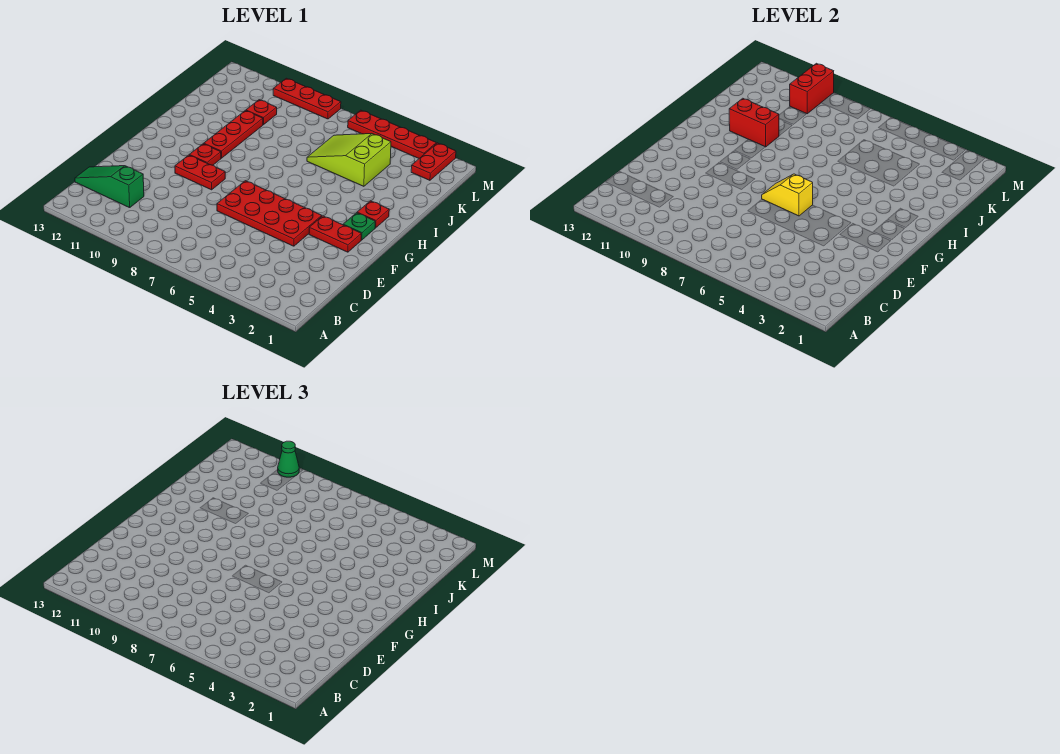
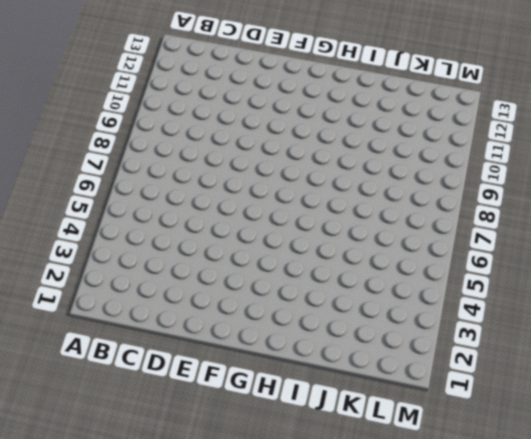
none -> green 1x3 slope [75,166,144,208]
none -> red 2x4 plate [217,181,322,246]
none -> red 1x2 plate [309,216,361,252]

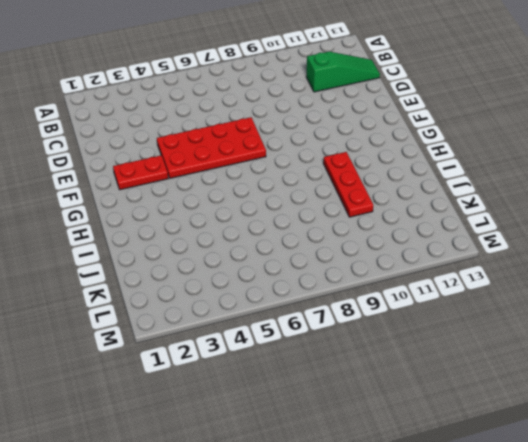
none -> red 1x2 plate [175,155,225,190]
none -> green 1x1 plate [343,213,375,240]
none -> red 1x1 plate [190,144,221,165]

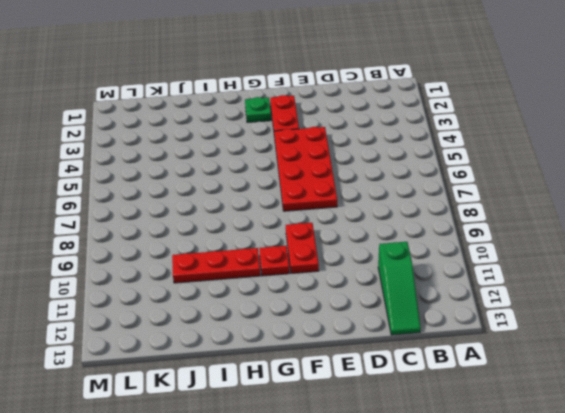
none -> red 1x1 plate [357,201,389,228]
none -> lime 2x3 slope [307,134,391,186]
none -> red 1x1 plate [246,100,277,125]

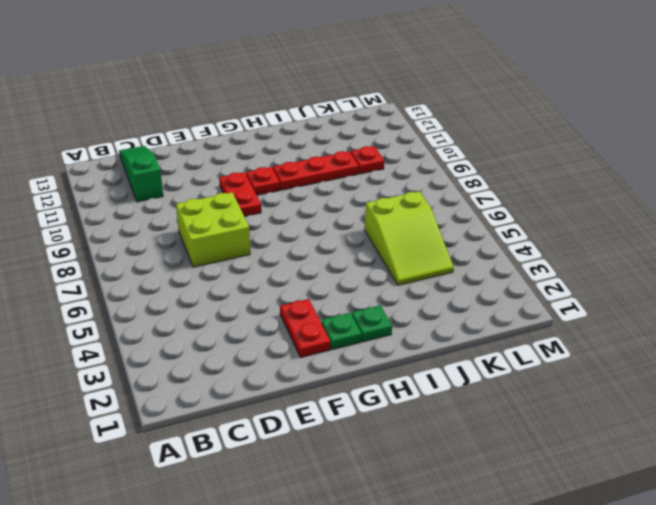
lime 2x2 brick [176,192,250,267] -> red 2x4 plate [217,181,322,246]
green 1x1 plate [352,306,392,342] -> red 1x1 plate [357,201,389,228]
lime 2x3 slope [365,192,454,285] -> lime 2x3 slope turned to [307,134,391,186]
none -> red 1x2 plate [411,143,456,180]
none -> red 1x4 plate [348,110,436,158]
none -> red 1x3 plate [273,78,341,119]

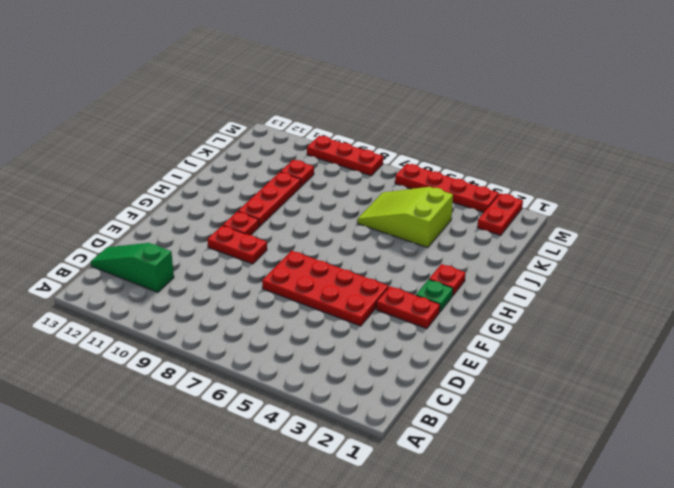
none -> yellow 1x2 slope [762,174,813,216]
none -> red 1x2 brick [729,98,779,147]
none -> red 1x2 brick [790,63,834,114]

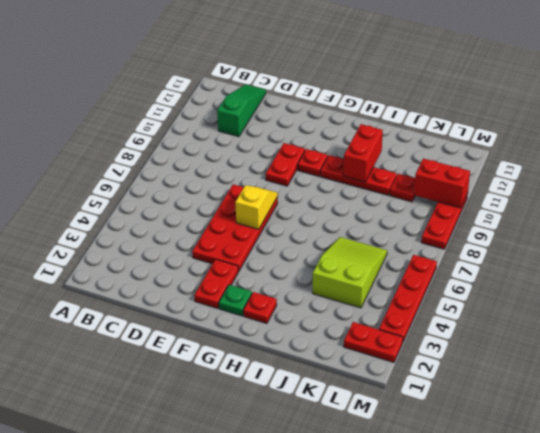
none -> green 1x1 cone [278,441,299,477]

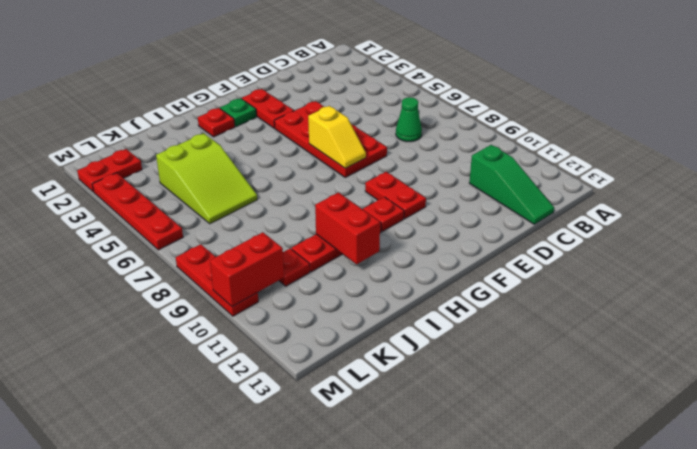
green 1x1 cone [396,97,422,142] -> green 1x1 cone moved to [278,441,299,477]

